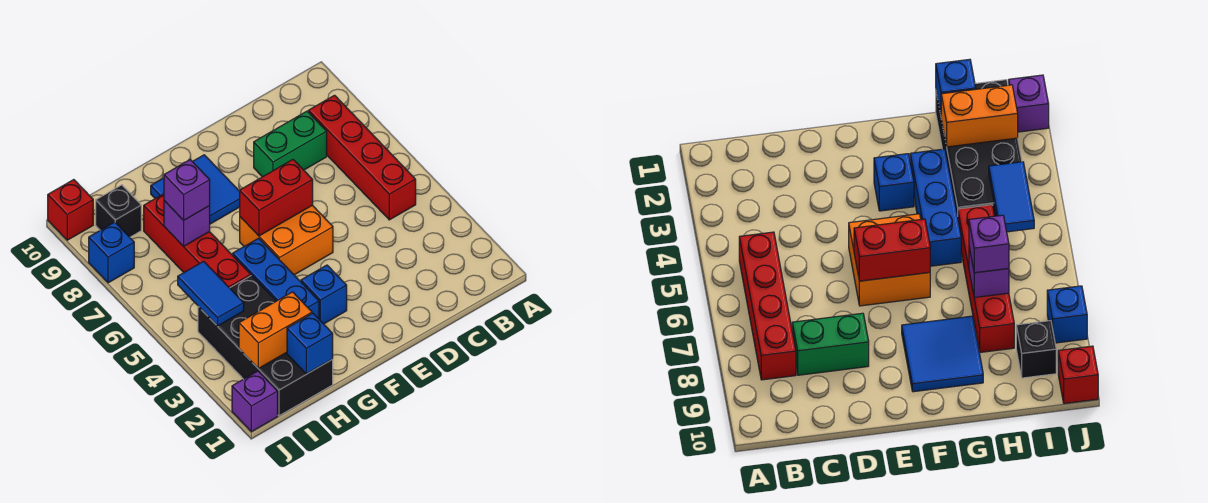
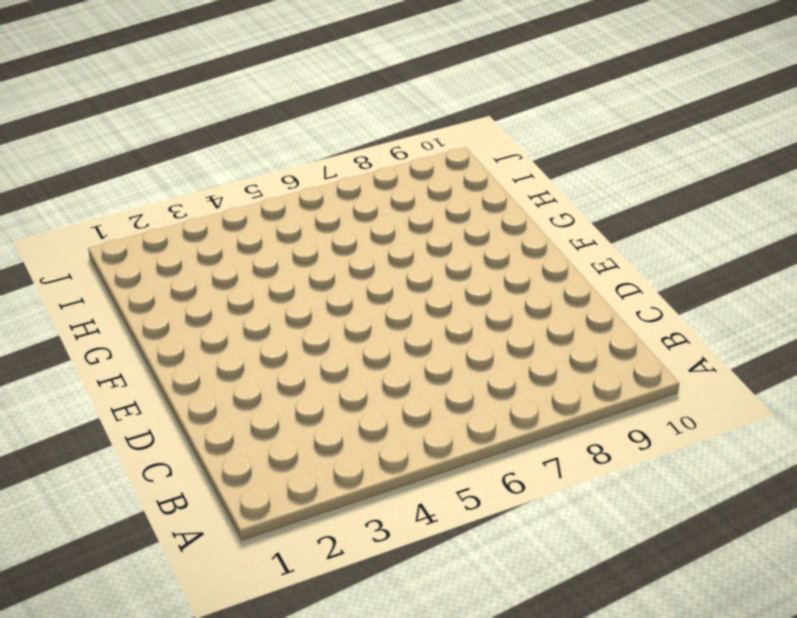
none -> red 1x4 brick [308,95,416,220]
none -> green 1x2 brick [254,111,327,177]
none -> orange 2x2 brick [240,205,333,275]

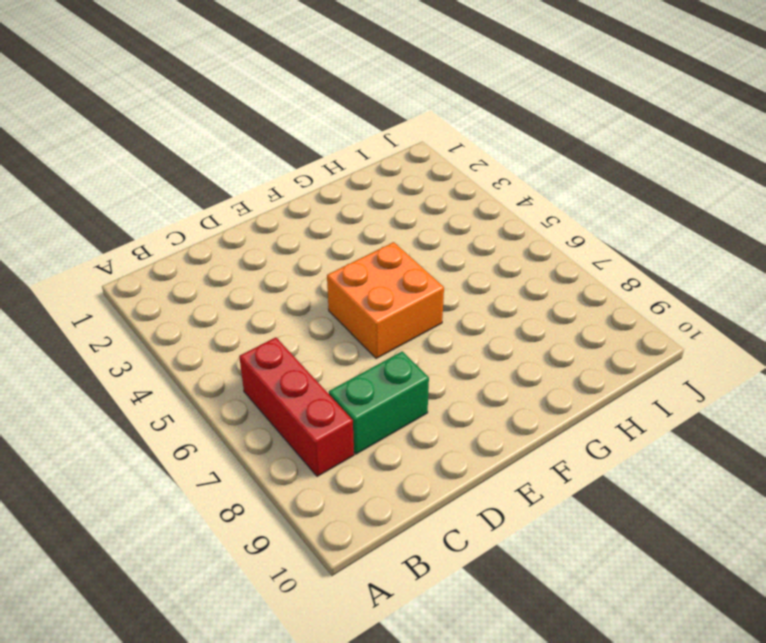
red 1x3 brick [239,337,354,476] -> red 1x4 brick [308,95,416,220]
none -> blue 1x1 brick [301,265,347,324]
none -> blue 2x2 tile [151,155,240,224]
none -> blue 1x3 brick [233,238,319,319]

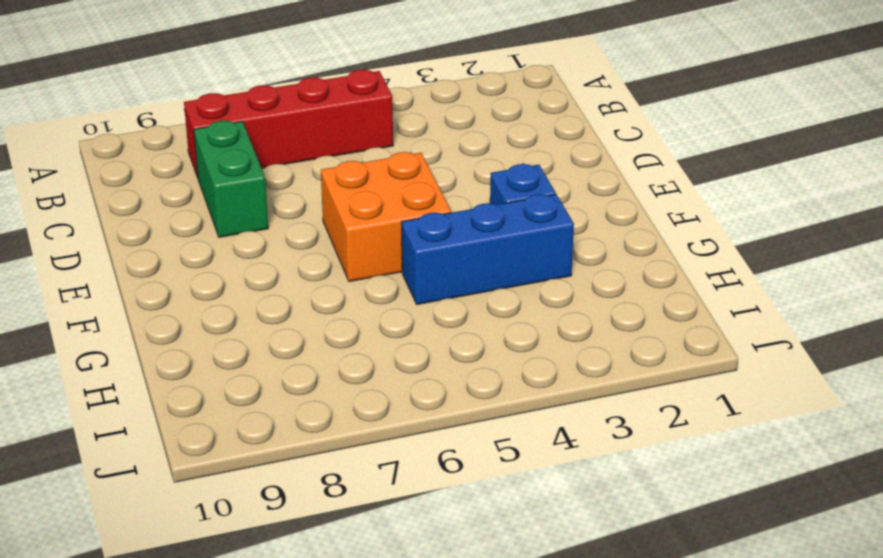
none -> blue 2x2 tile [151,155,240,224]
none -> black 2x4 brick [198,275,333,416]
none -> red 1x4 brick [144,194,251,288]

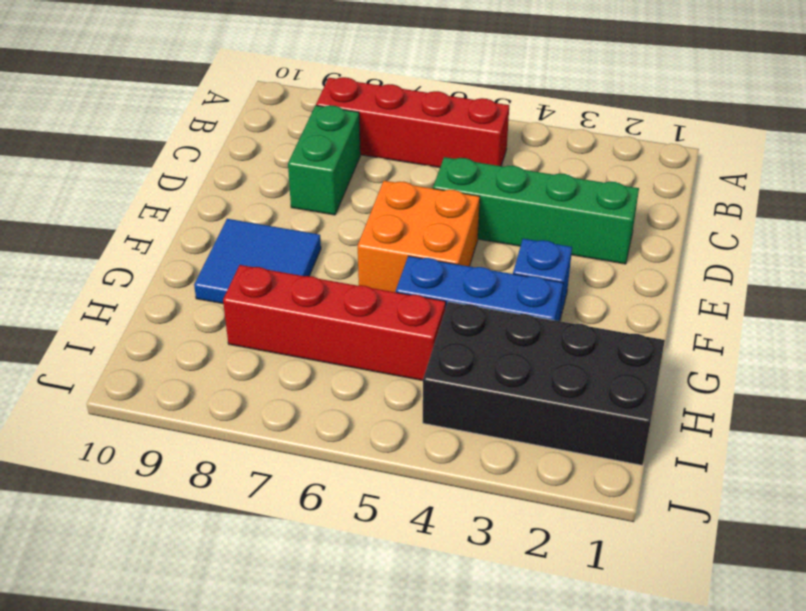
green 1x4 brick [433,157,639,264] -> none
none -> black 1x1 brick [96,185,141,237]
none -> purple 1x1 brick [232,371,278,432]
none -> blue 1x1 brick [89,222,134,283]

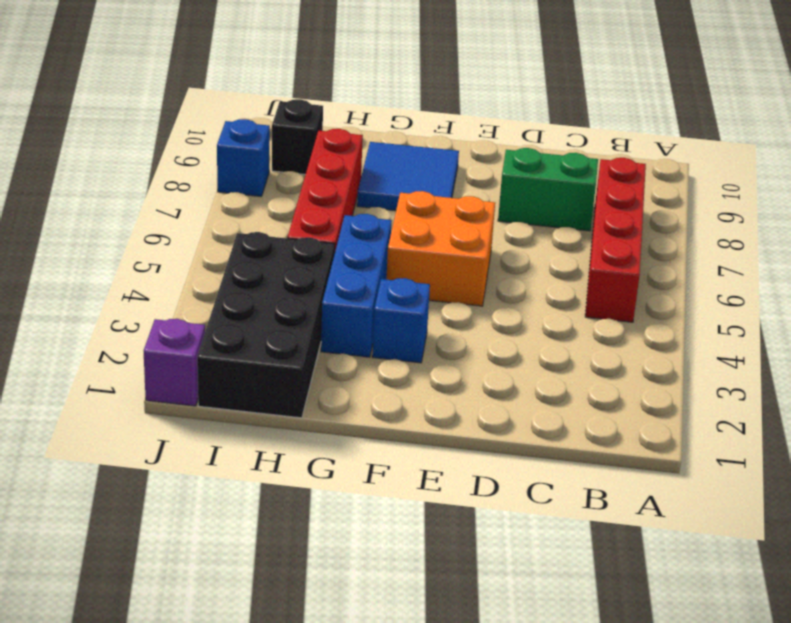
none -> red 1x1 brick [48,180,93,240]
none -> red 1x2 brick [240,160,313,236]
none -> blue 1x1 brick [287,313,333,374]

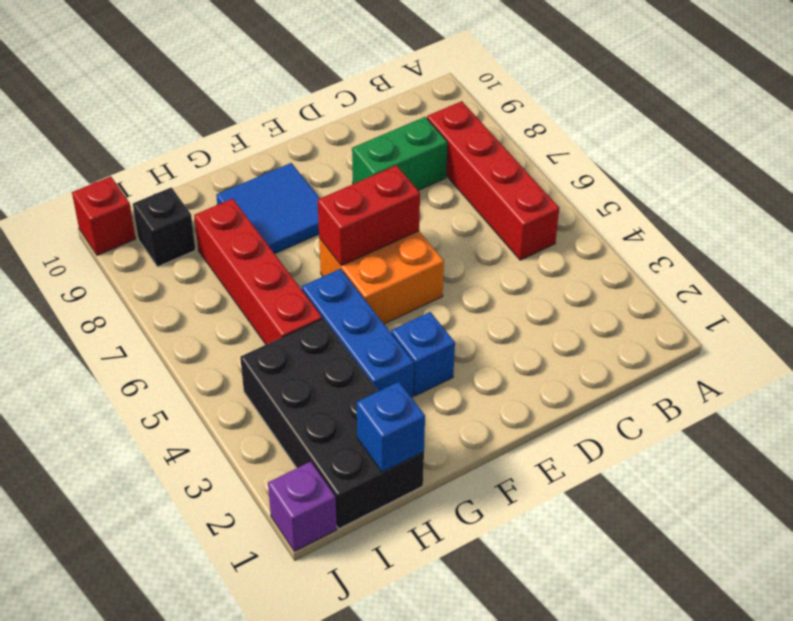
none -> blue 1x1 brick [89,222,134,283]
none -> orange 1x2 brick [239,292,312,369]
none -> purple 1x1 brick [164,201,210,246]

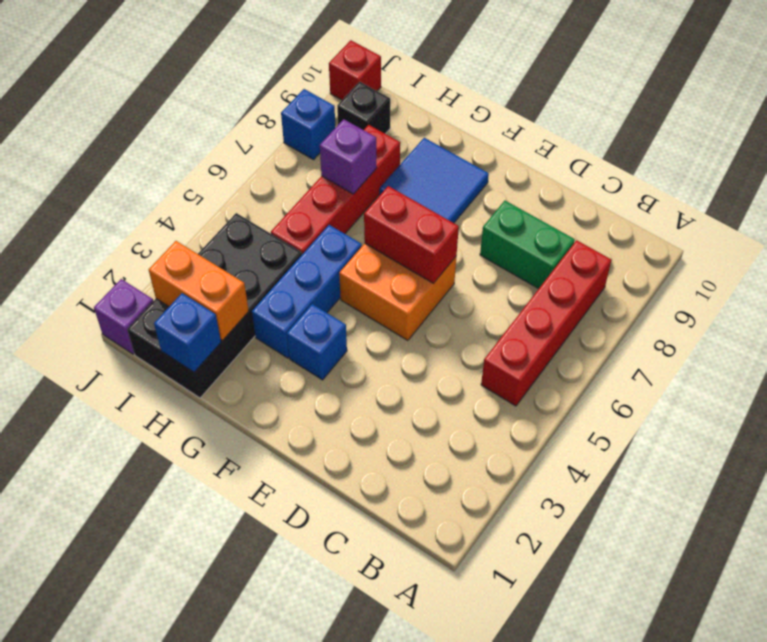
none -> blue 1x2 tile [178,261,244,326]
none -> purple 1x1 brick [164,160,210,220]

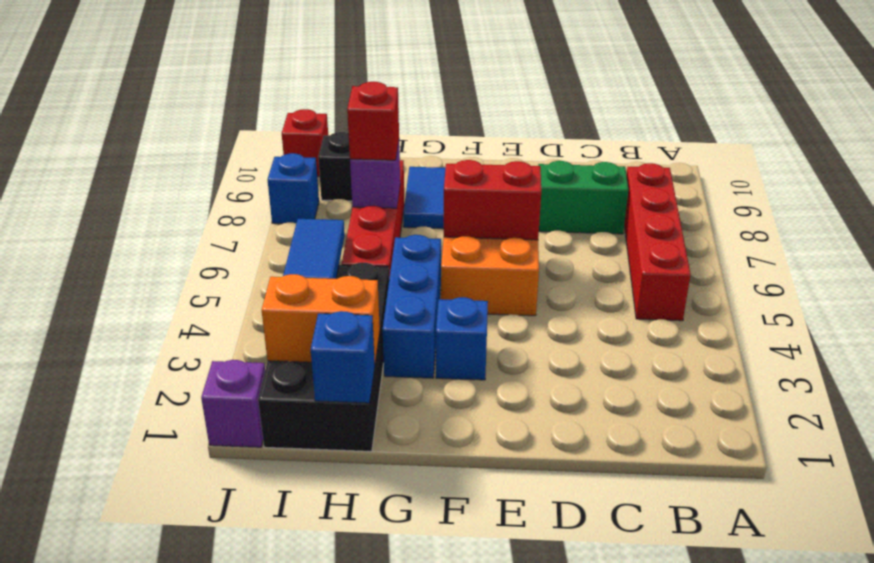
red 1x1 brick [347,82,399,160] -> purple 1x1 brick [164,160,210,220]

